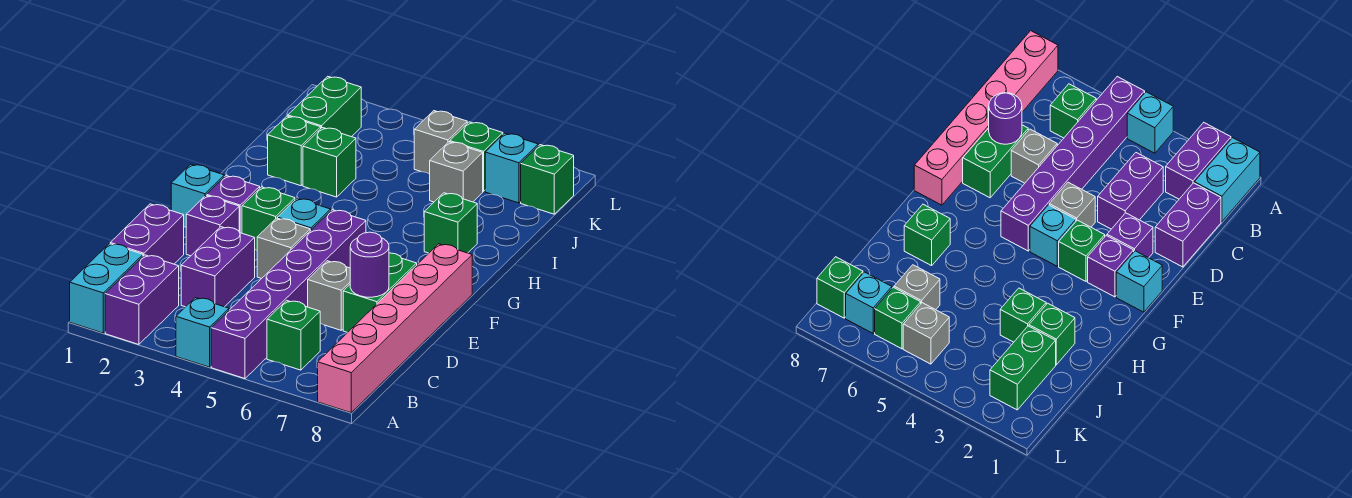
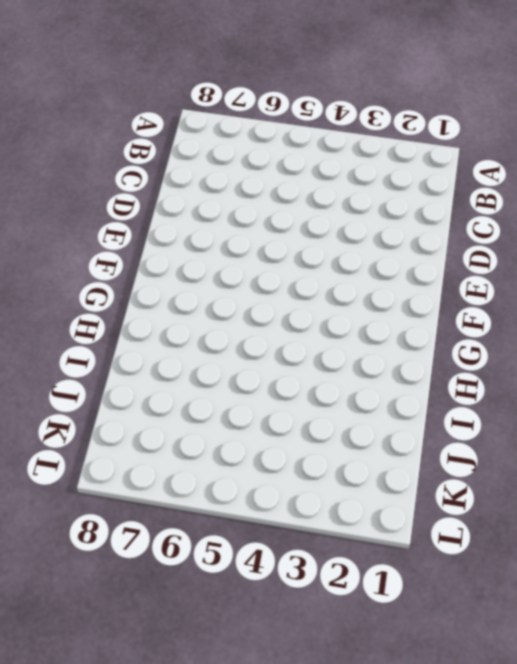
none -> cyan 1x2 brick [70,244,143,333]
none -> purple 1x2 brick [105,255,179,344]
none -> cyan 1x1 brick [176,298,229,367]

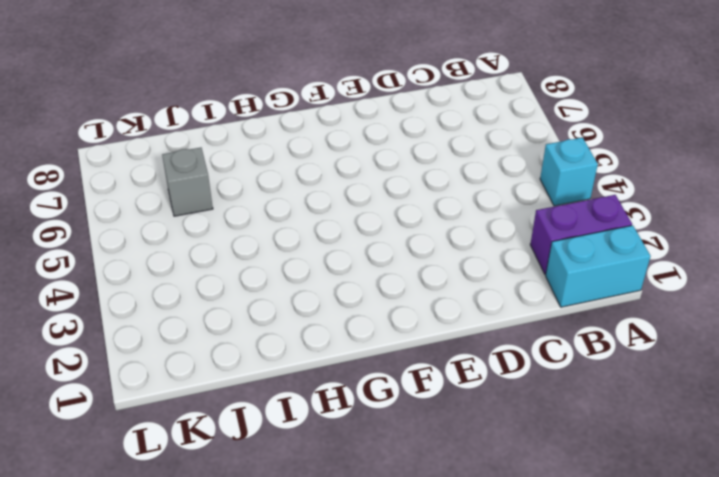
none -> purple 1x6 brick [211,210,366,379]
none -> pink 1x6 brick [318,244,472,413]
none -> green 1x1 brick [267,300,320,370]

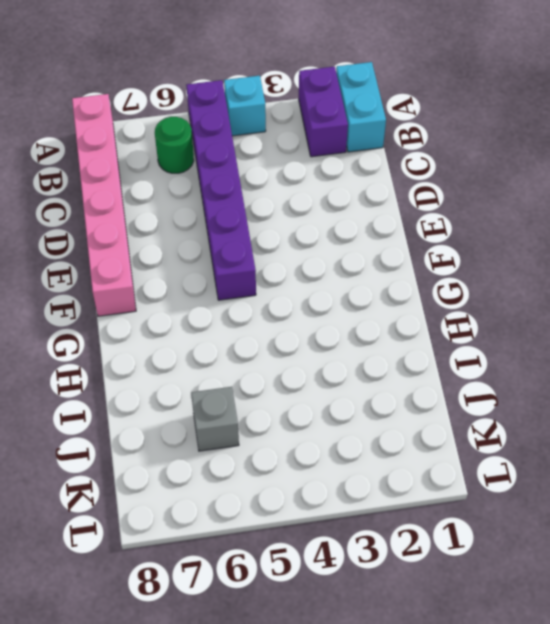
green 1x1 round brick [155,117,194,173] -> green 1x1 brick [267,300,320,370]
none -> purple 1x2 brick [110,204,184,264]
none -> purple 1x2 brick [181,227,255,307]
none -> grey 1x1 brick [308,261,350,330]

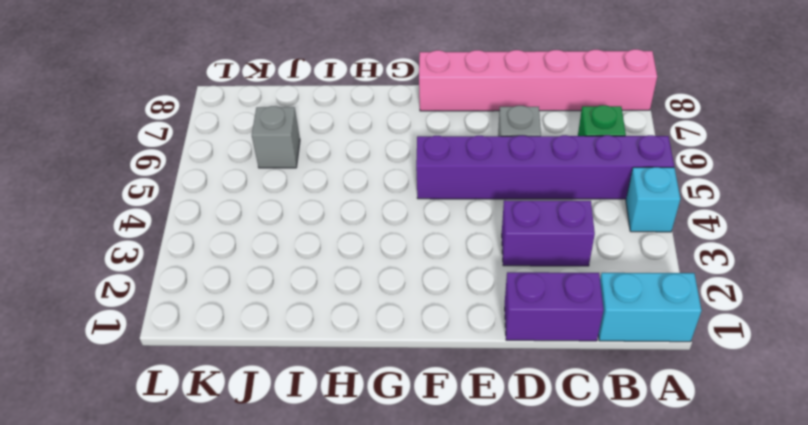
none -> purple 1x2 brick [105,255,179,344]
none -> green 1x2 brick [343,253,417,333]
none -> purple 1x1 brick [186,196,239,256]

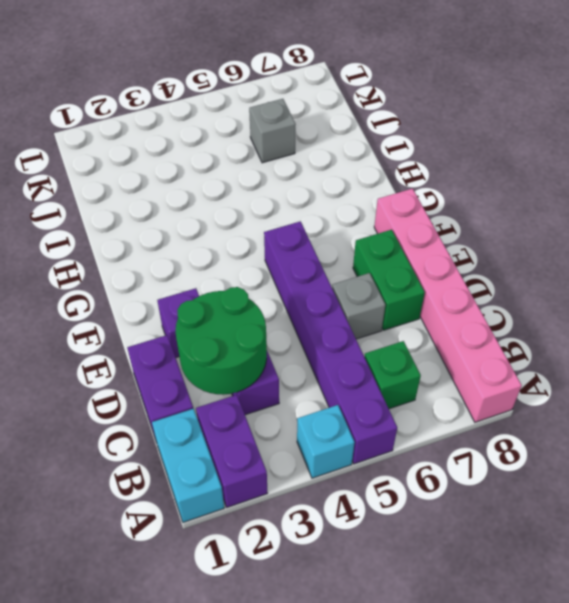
green 2x2 round brick [176,287,267,395] -> none
none -> grey 1x1 brick [257,218,310,279]
none -> cyan 1x1 brick [171,164,224,227]
none -> purple 1x1 brick [207,176,260,233]

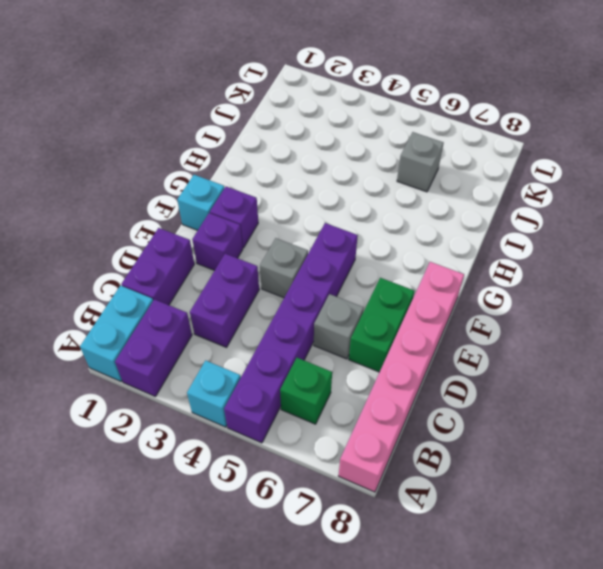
none -> green 1x1 brick [242,187,295,250]
none -> cyan 1x1 brick [278,198,331,231]
none -> green 1x1 brick [424,193,477,253]

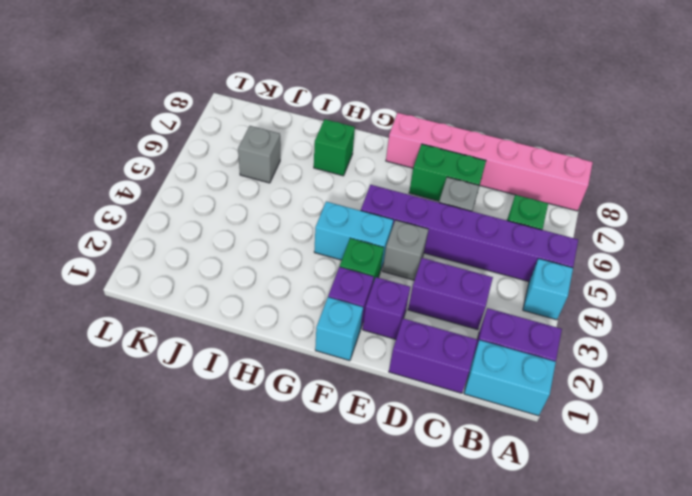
cyan 1x2 brick [314,202,393,269] -> cyan 1x1 brick [278,198,331,231]
none -> green 1x1 brick [268,116,321,186]
none -> green 1x1 brick [303,128,356,197]
none -> green 1x2 brick [288,76,361,137]

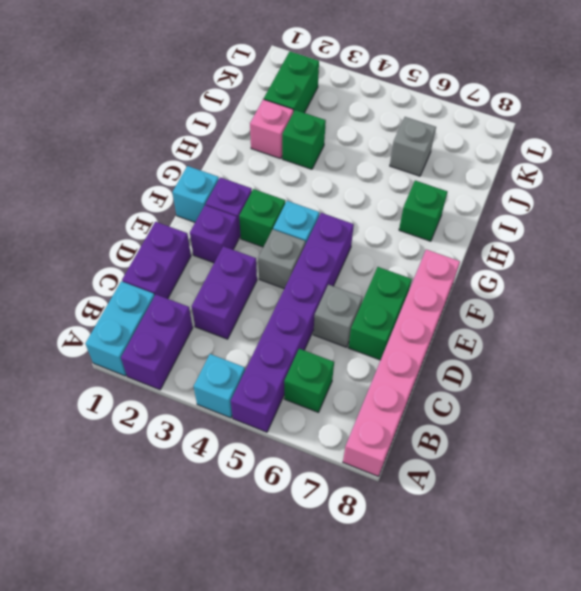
pink 1x1 brick [250,99,293,159] -> green 1x1 brick [268,116,321,186]
none -> grey 1x1 brick [414,111,467,174]
none -> green 1x1 brick [450,122,503,192]
none -> cyan 1x1 brick [485,133,538,203]

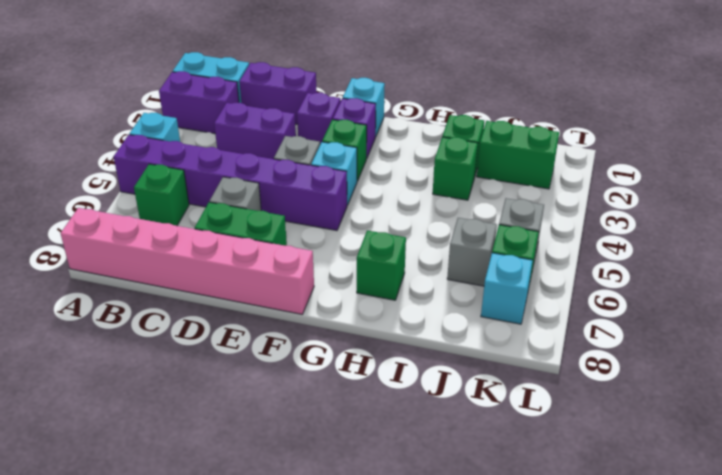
none -> green 1x1 brick [521,145,574,214]
none -> purple 1x1 round brick [350,232,389,297]

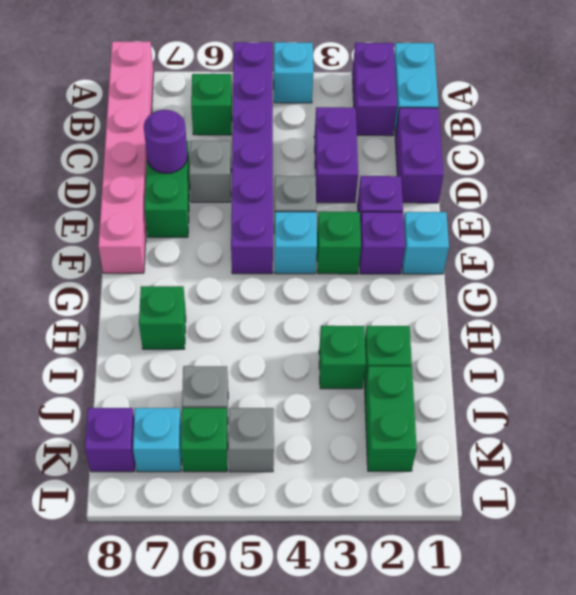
purple 1x1 brick [85,408,135,472] -> green 1x1 brick [521,145,574,214]

